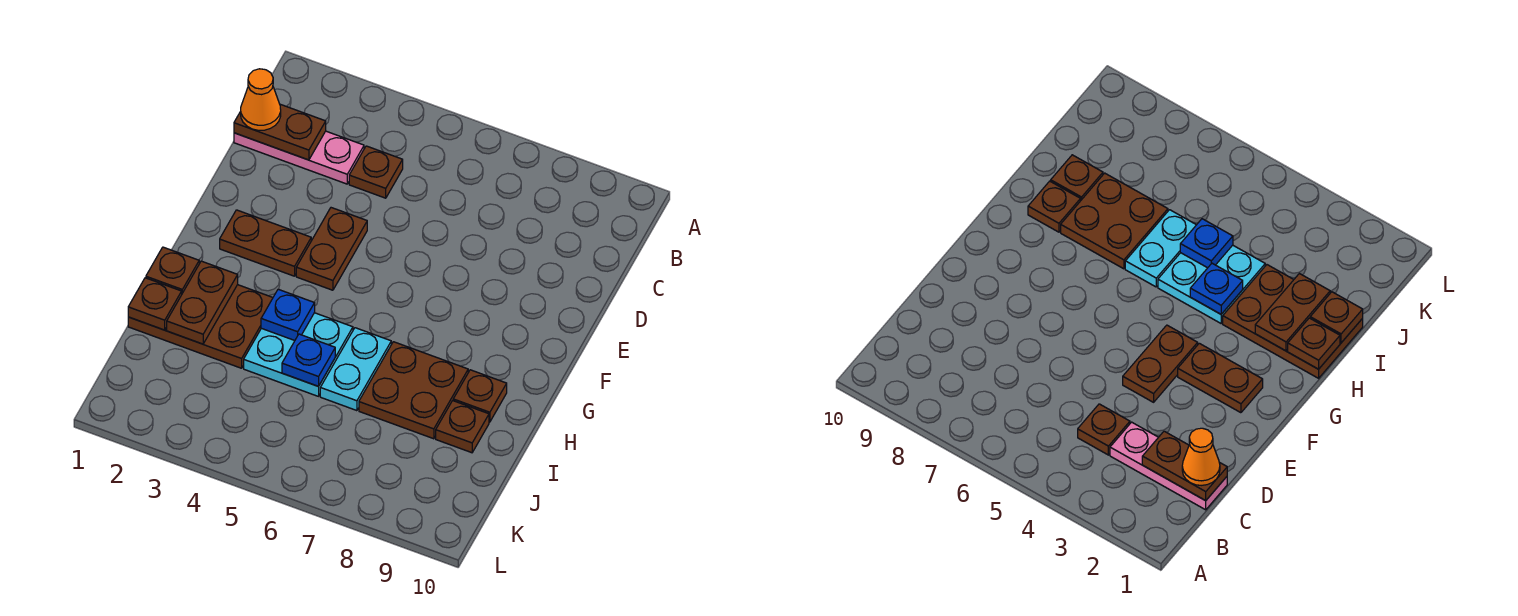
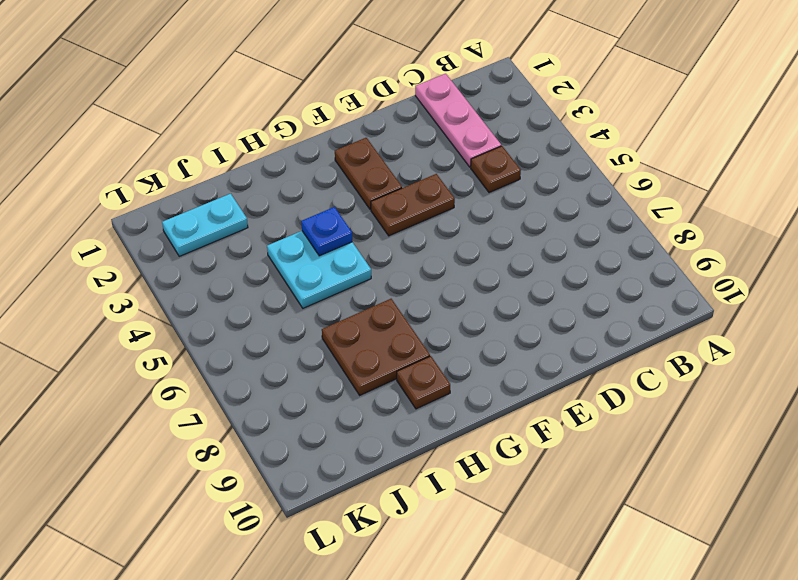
cyan 1x2 plate [162,194,248,256] -> cyan 1x2 plate moved to [320,328,391,411]
none -> brown 2x3 plate [128,285,273,368]
none -> brown 1x1 plate [436,401,489,453]
none -> brown 1x2 plate [234,104,326,160]

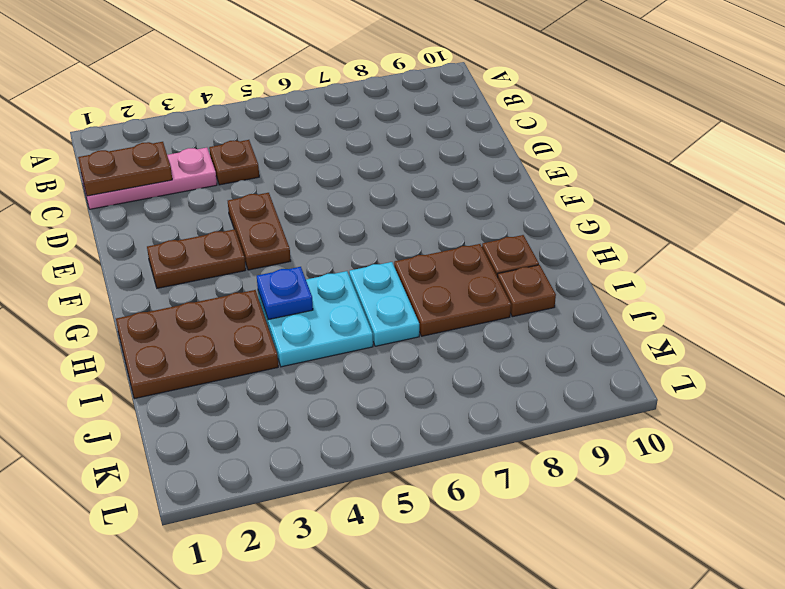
none -> brown 1x1 plate [146,247,199,293]
none -> brown 1x2 plate [167,261,238,344]
none -> brown 1x1 plate [128,278,182,330]

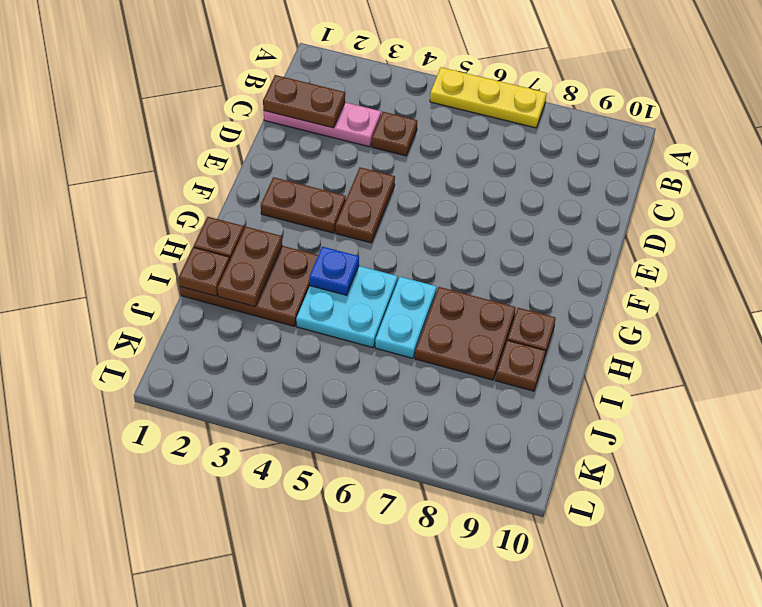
yellow 1x3 plate [430,67,547,128] -> none
none -> blue 1x1 plate [282,334,335,386]
none -> orange 1x1 cone [241,69,281,130]

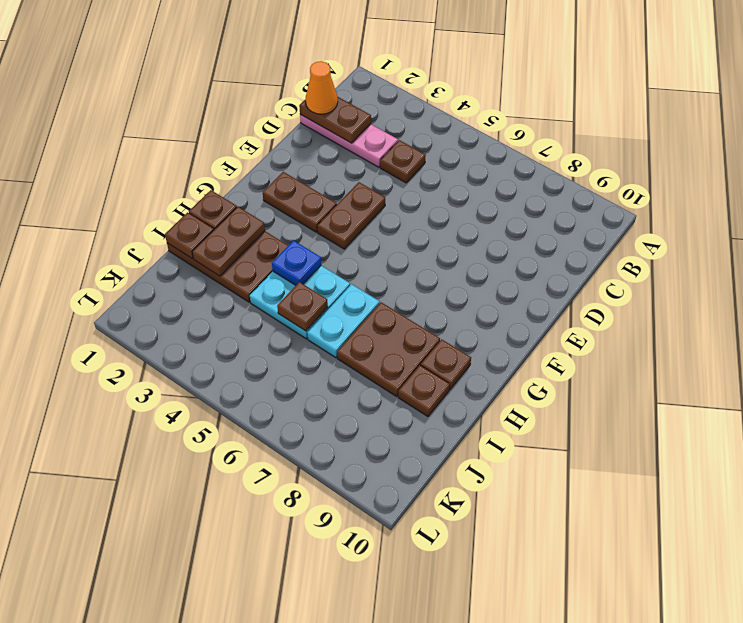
brown 1x1 plate [277,282,328,331] -> blue 1x1 plate [282,334,335,386]

